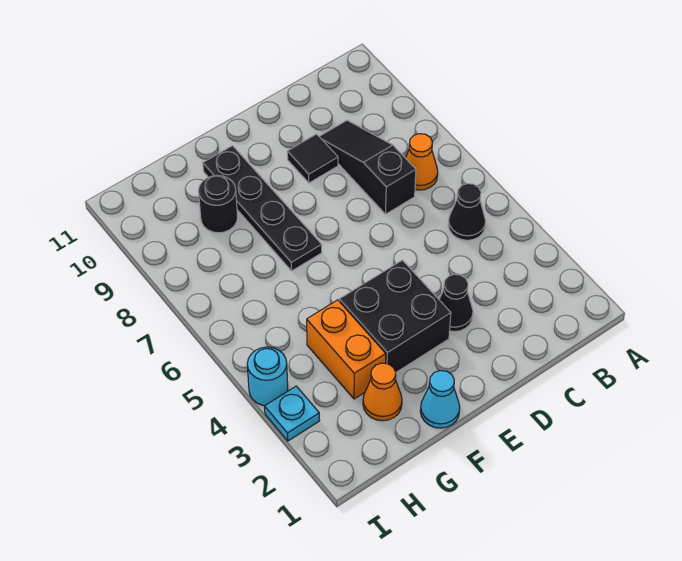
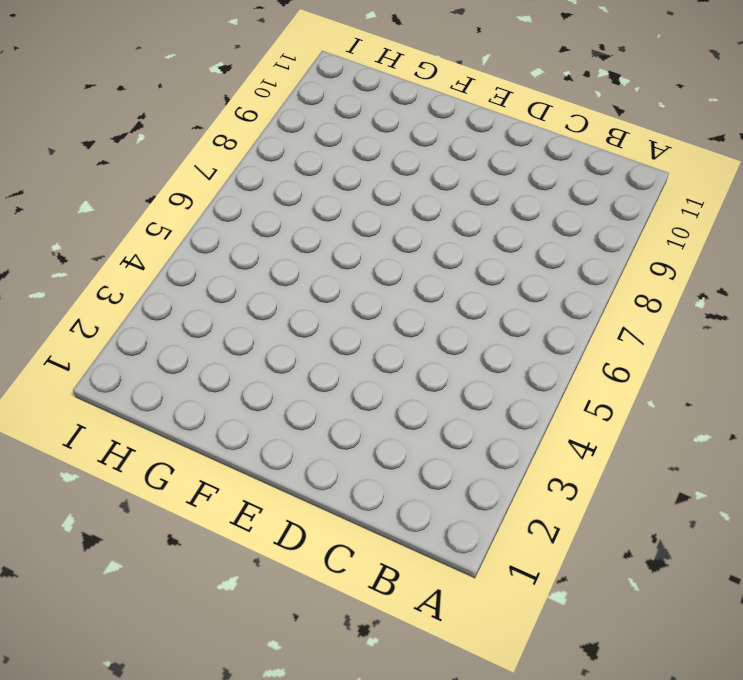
none -> black 1x1 cone [448,184,486,240]
none -> orange 1x1 cone [406,134,438,190]
none -> black 1x3 slope [319,120,416,214]

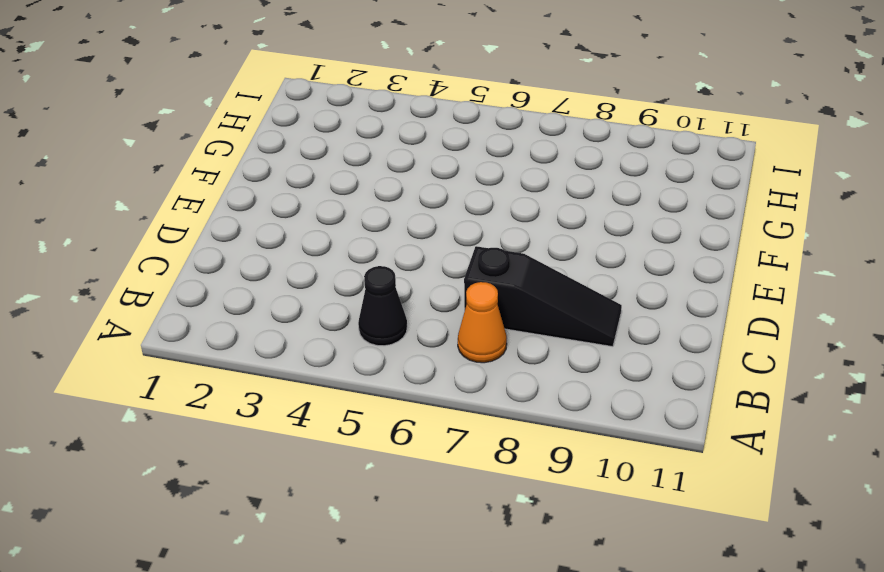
none -> black 1x1 cone [439,274,473,332]
none -> black 1x1 tile [287,134,338,183]
none -> black 2x2 brick [339,260,451,372]

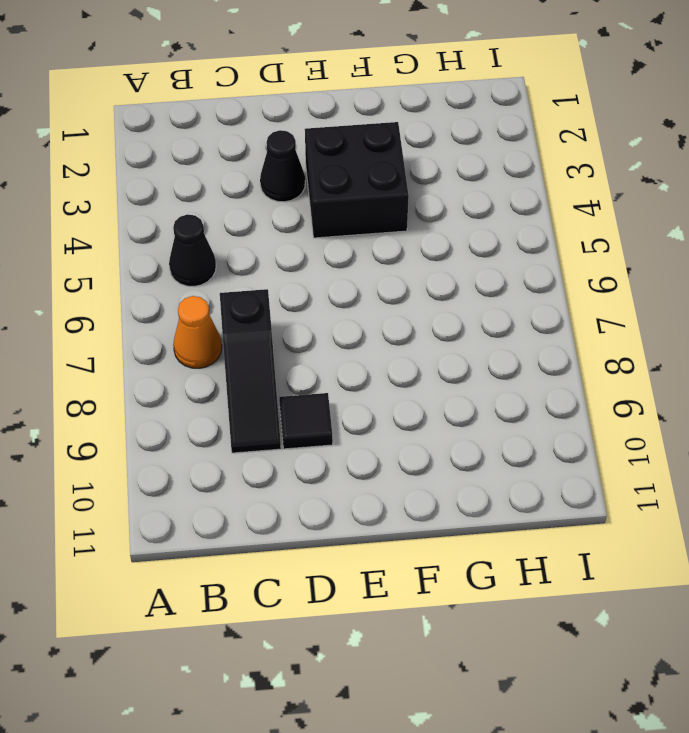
none -> cyan 1x1 cone [420,371,460,428]
none -> black 1x4 plate [203,146,322,271]
none -> orange 1x1 cone [363,363,402,421]

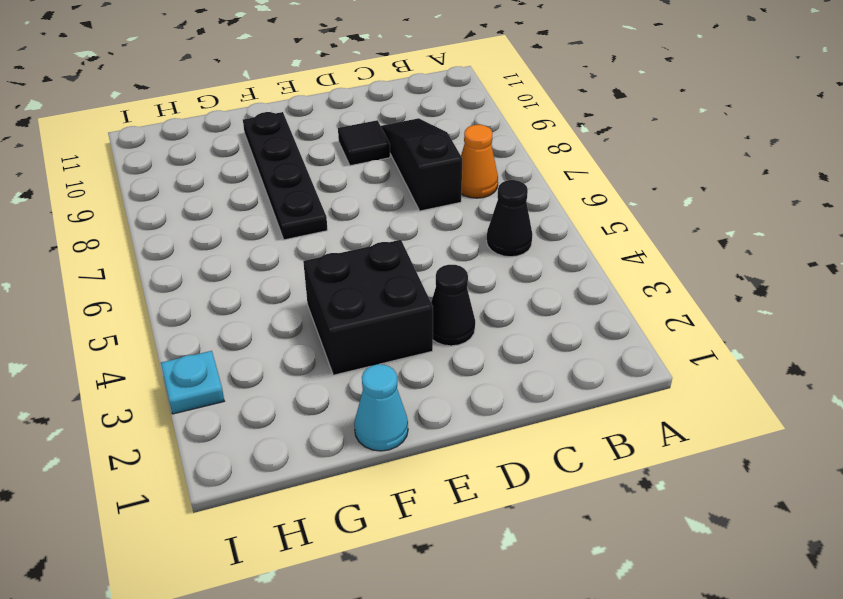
none -> orange 1x1 cone [363,363,402,421]
none -> orange 1x2 brick [307,300,386,399]
none -> black 1x1 round brick [198,175,238,233]

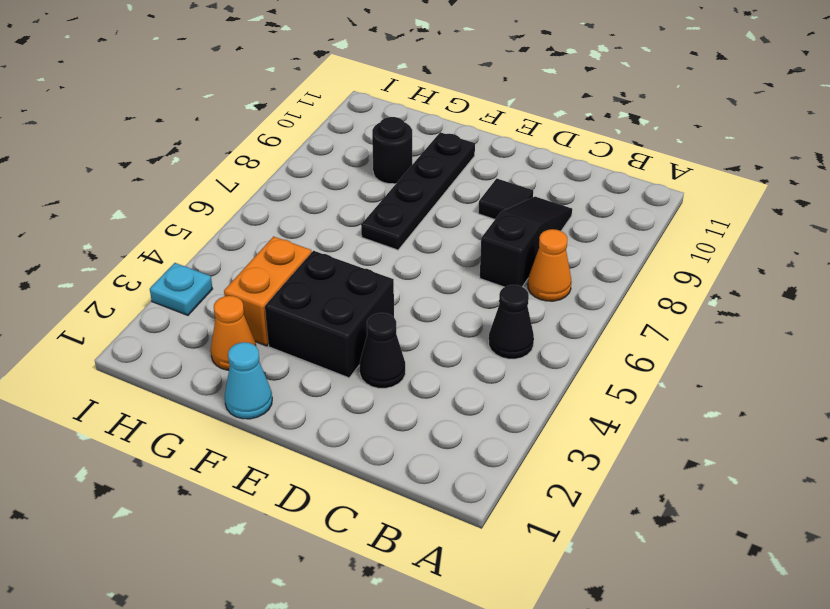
none -> cyan 1x1 round brick [247,347,288,406]

